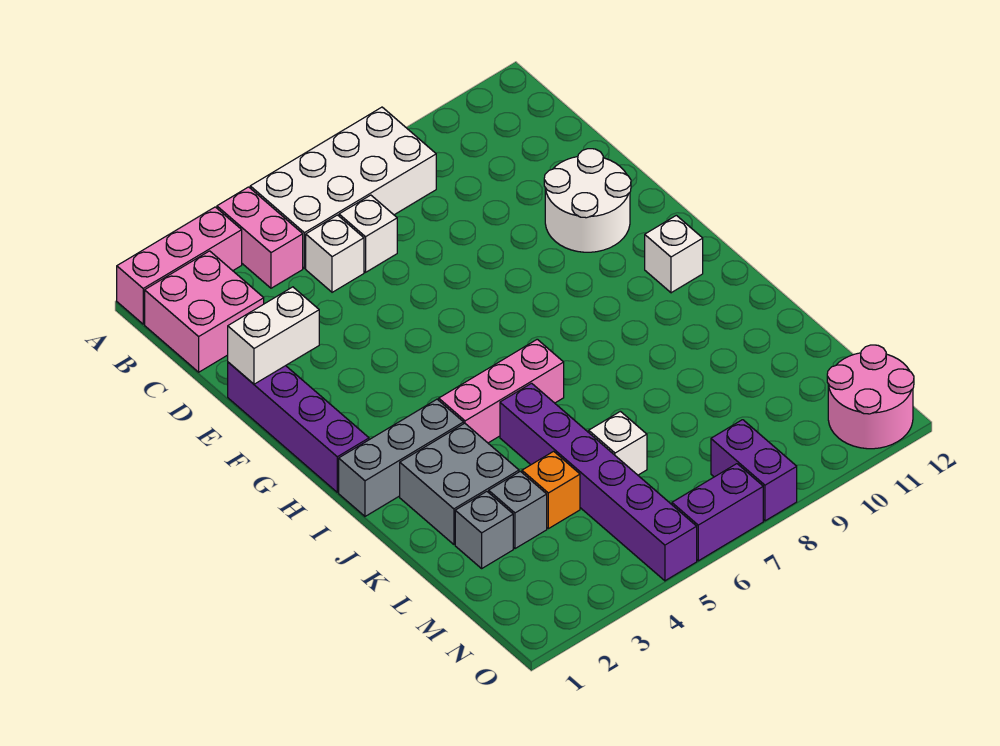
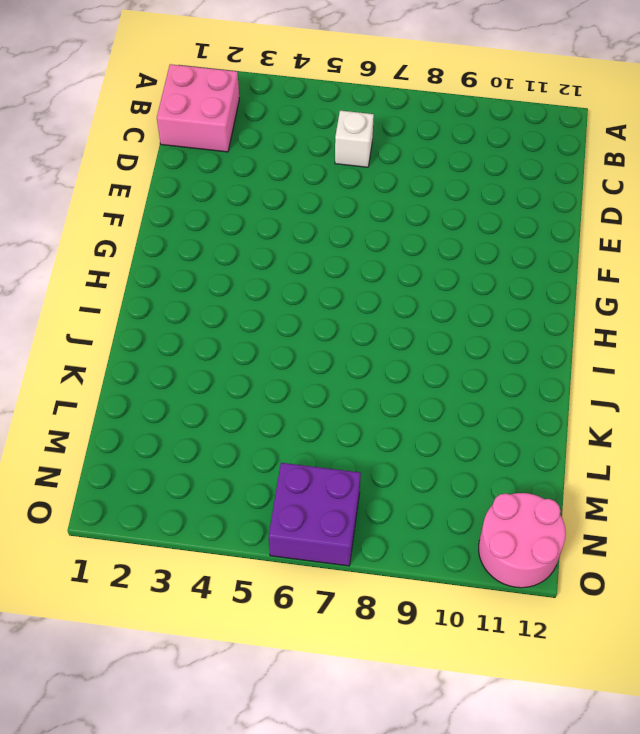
purple 2x2 brick [269,463,361,566] -> purple 1x2 brick [672,464,763,561]
none -> pink 1x3 brick [117,207,242,324]
none -> pink 1x2 brick [217,187,303,288]
none -> white 2x4 brick [250,107,436,268]

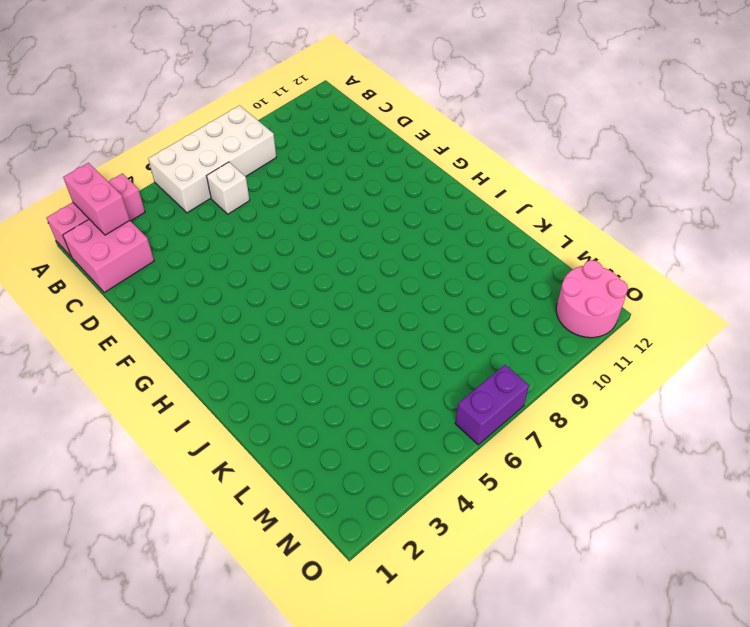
pink 1x2 brick [63,163,130,235] -> pink 1x2 brick moved to [217,187,303,288]
none -> white 1x1 brick [306,215,364,292]
none -> purple 1x4 brick [228,362,369,492]
none -> white 2x2 round brick [544,149,631,252]

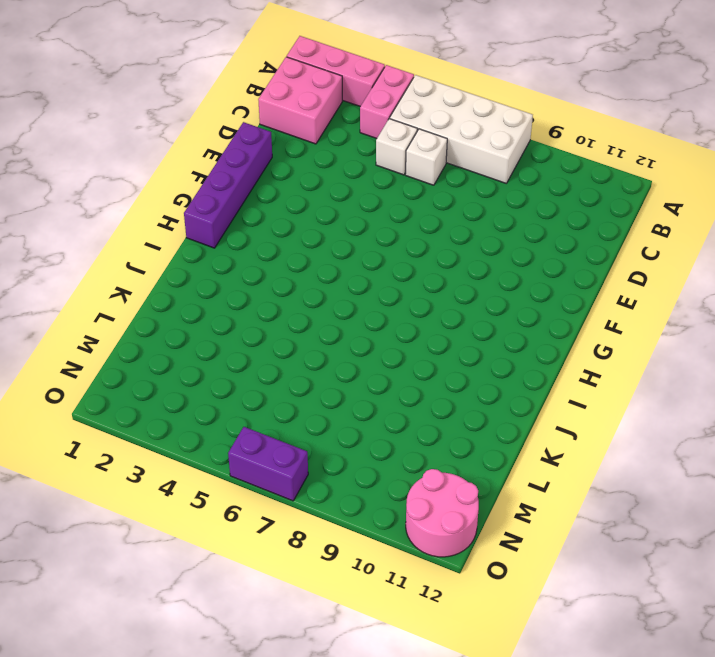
none -> white 2x2 round brick [544,149,631,252]
none -> white 1x1 brick [645,215,703,293]
none -> grey 1x3 brick [339,399,464,516]

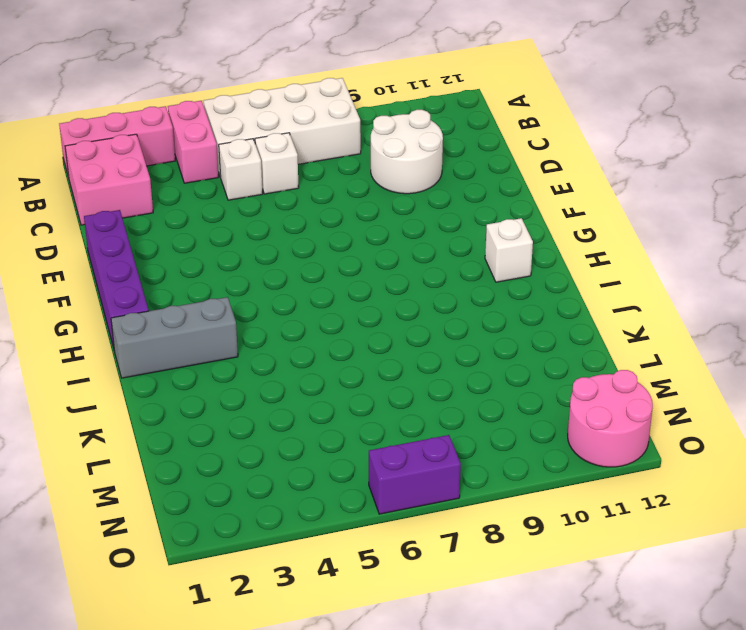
white 2x2 round brick [371,110,443,194] -> white 2x2 round brick moved to [544,149,631,252]
none -> pink 1x3 brick [439,339,564,443]
none -> grey 2x2 brick [400,423,519,544]
none -> purple 1x6 brick [500,383,697,581]

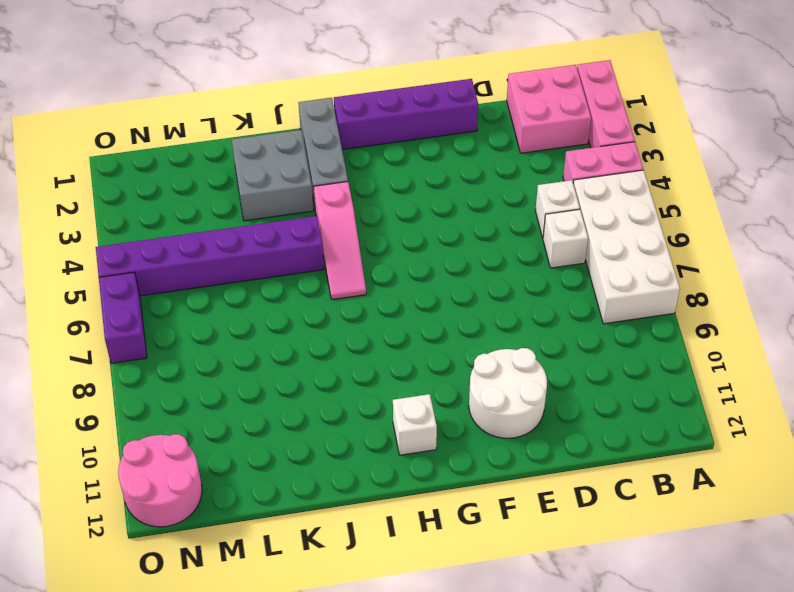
pink 1x3 slope [314,182,366,300] -> pink 1x3 brick [439,339,564,443]
none -> grey 1x1 brick [455,491,513,568]
none -> grey 1x1 brick [489,471,547,549]
none -> orange 1x1 brick [522,451,580,529]

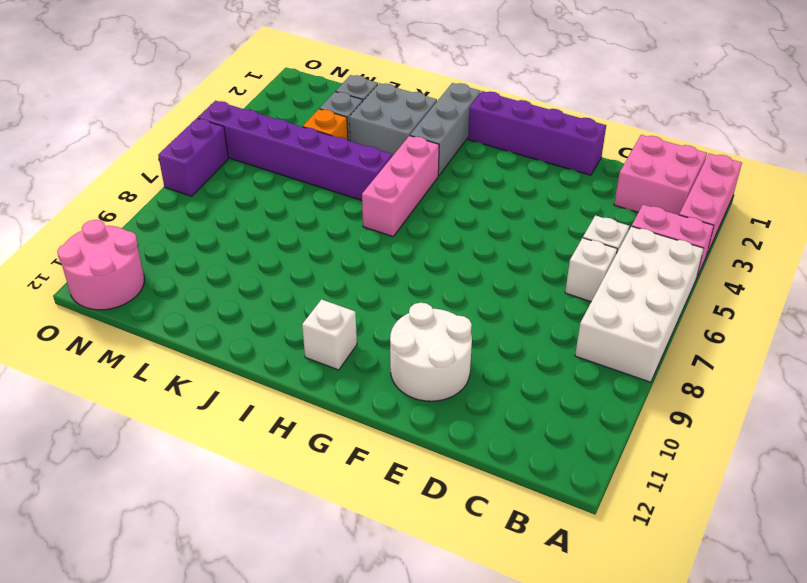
none -> white 1x1 brick [589,411,647,475]
none -> purple 1x2 brick [711,420,797,521]
none -> white 1x2 brick [228,287,319,384]

